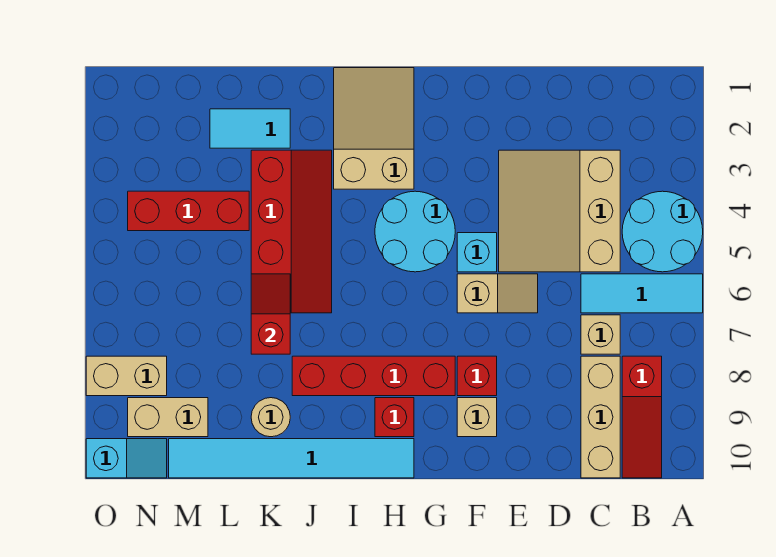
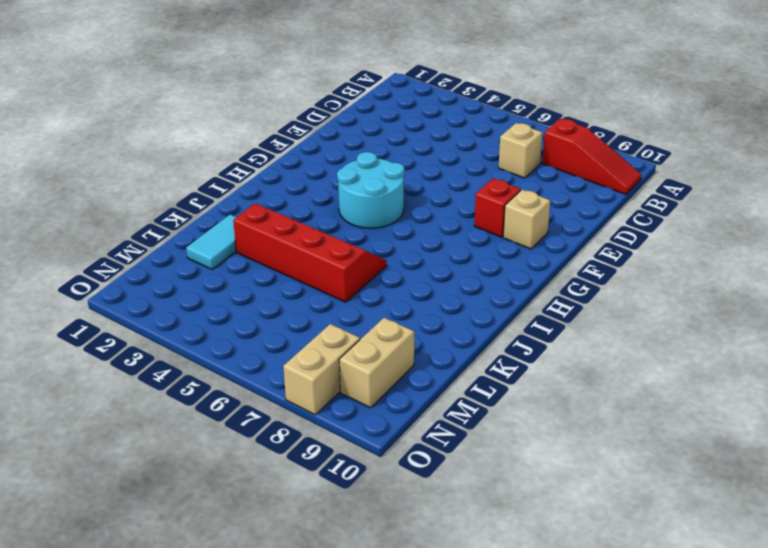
none -> cyan 2x2 round brick [622,191,703,272]
none -> cyan 1x3 tile [581,274,703,313]
none -> tan 3x3 slope [499,150,620,272]

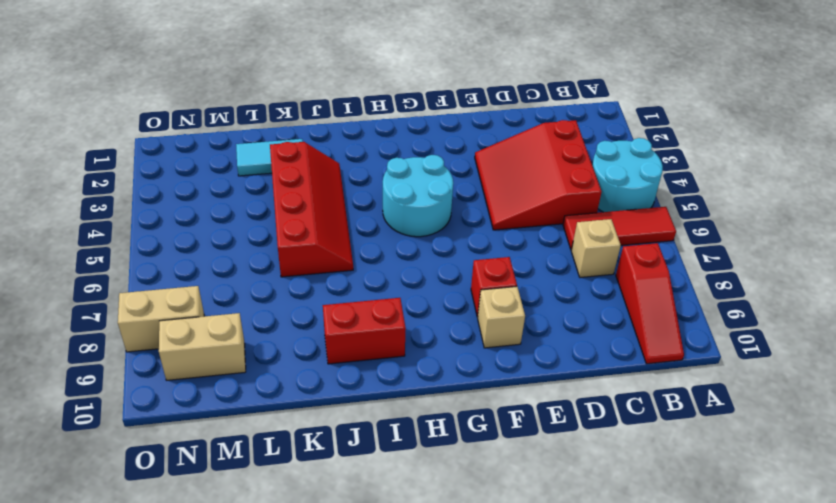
red 1x3 tile [563,207,676,250] -> cyan 1x3 tile [581,274,703,313]
red 3x3 slope [475,120,602,230] -> tan 3x3 slope [499,150,620,272]
red 1x2 brick [323,298,406,364] -> none
none -> tan 1x3 brick [581,356,620,478]
none -> tan 1x2 slope [457,274,538,313]
none -> cyan 1x1 brick [457,233,497,272]

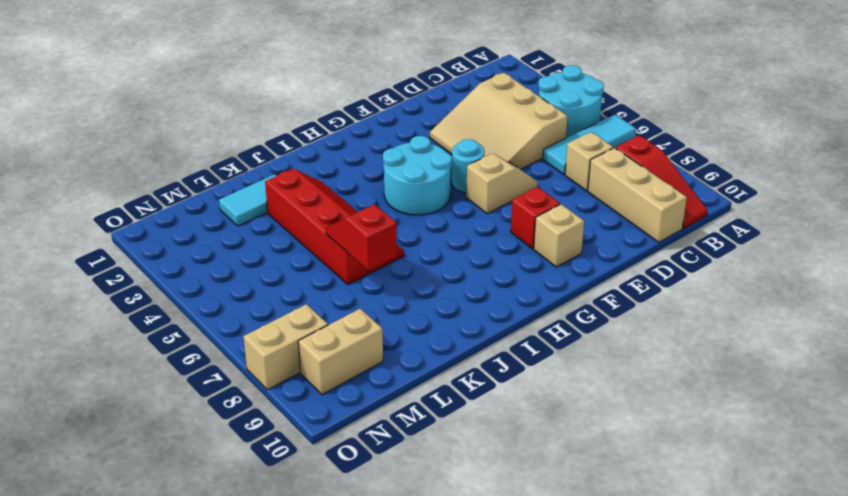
cyan 1x1 round brick [452,139,484,193] -> cyan 1x1 brick [457,233,497,272]
none -> red 1x4 brick [292,356,455,396]
none -> tan 2x3 slope [334,68,414,189]
none -> red 1x1 brick [375,398,414,437]

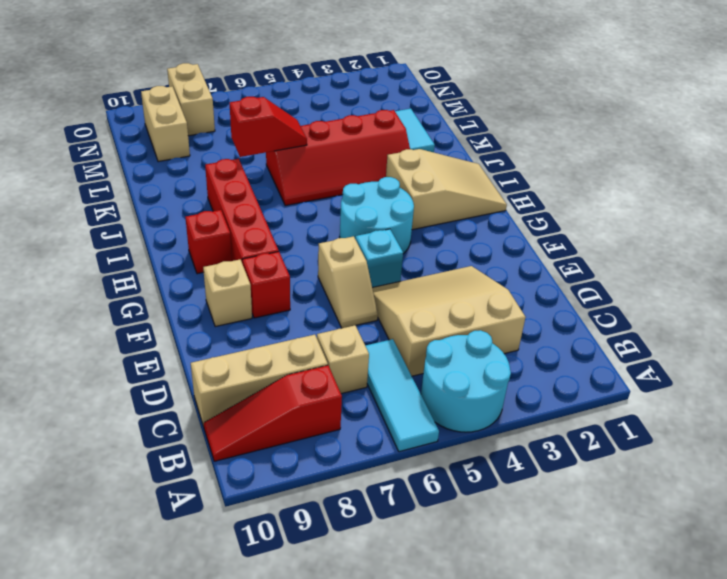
none -> cyan 1x6 tile [169,439,414,478]
none -> tan 1x1 round brick [251,398,290,437]
none -> red 1x3 brick [128,191,249,231]

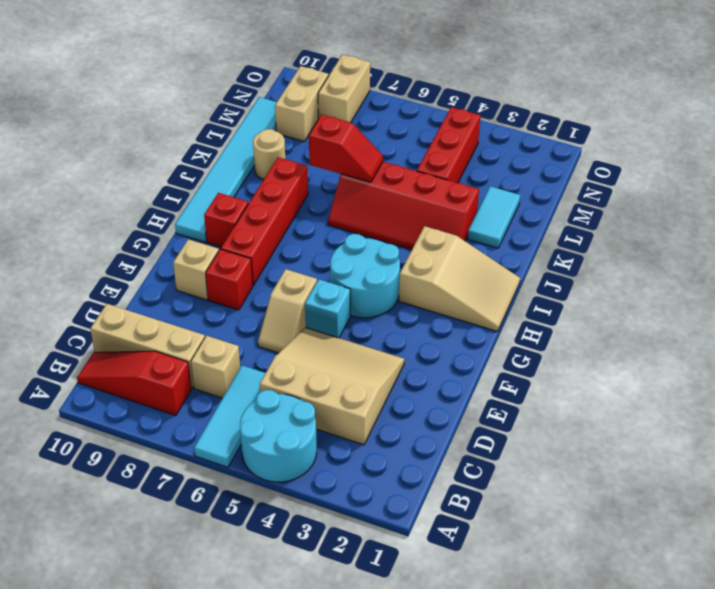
none -> cyan 1x2 slope [86,439,167,478]

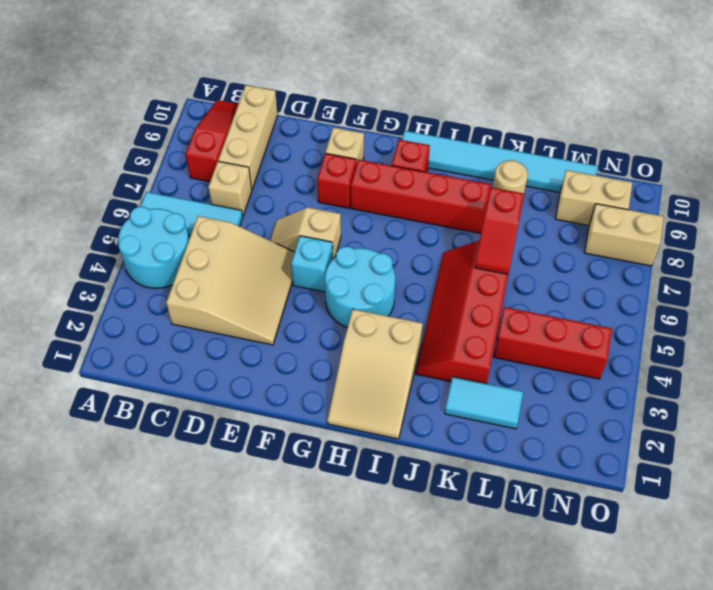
none -> cyan 1x2 slope [86,439,167,478]

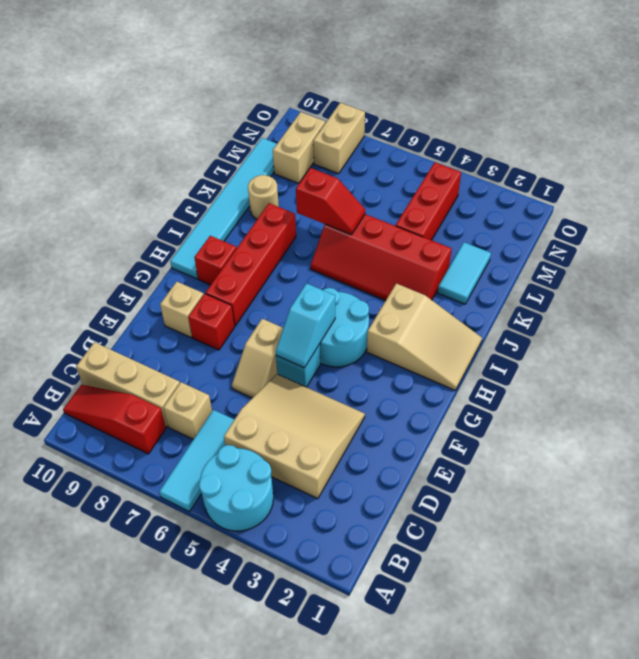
cyan 1x2 slope [276,283,335,368] -> cyan 1x2 slope moved to [86,439,167,478]

